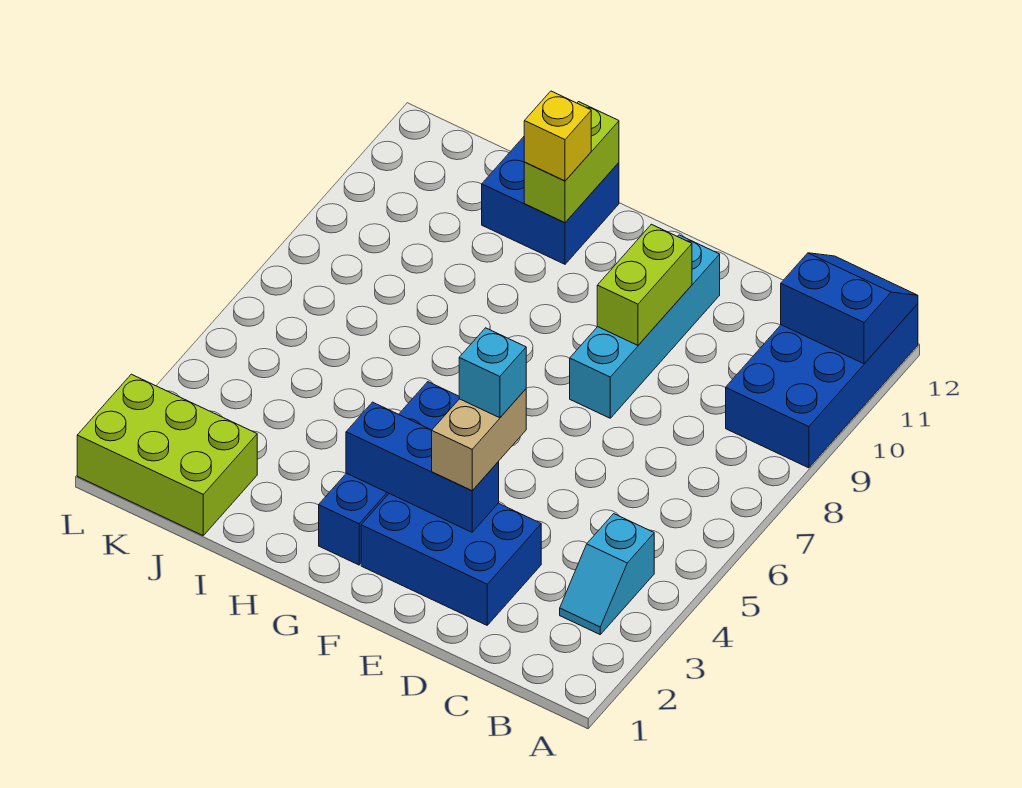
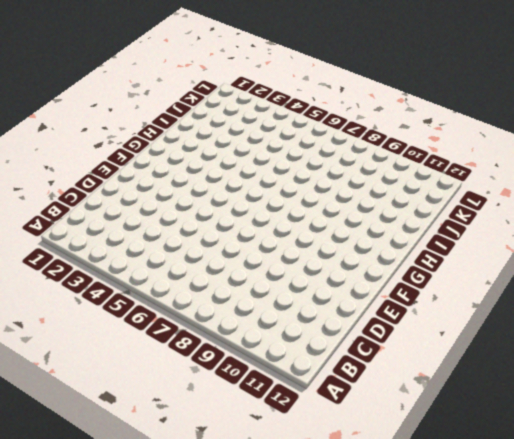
none -> blue 2x4 brick [726,304,918,468]
none -> cyan 1x2 slope [560,514,654,634]
none -> blue 2x3 brick [361,494,541,625]

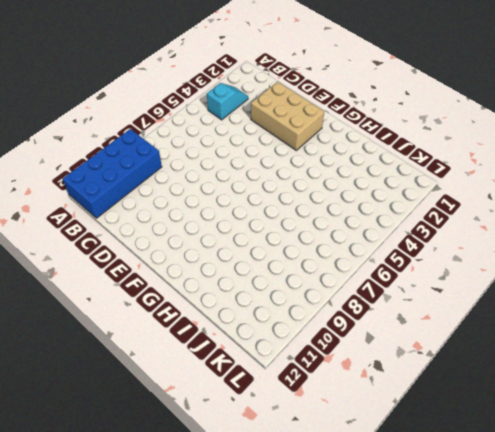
tan 2x3 brick [251,82,324,150] -> blue 2x3 brick [361,494,541,625]
none -> cyan 1x4 brick [570,235,720,418]
none -> blue 1x4 brick [319,382,459,565]
none -> blue 2x2 brick [482,137,619,264]

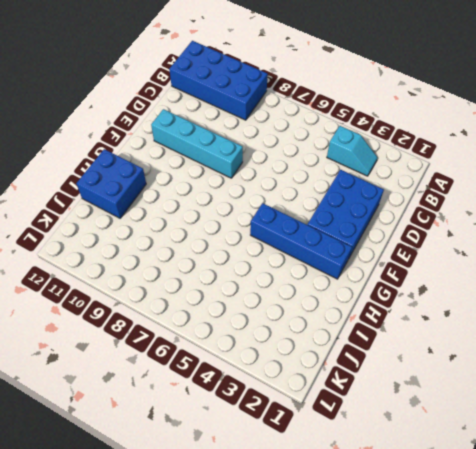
none -> lime 2x3 brick [77,374,257,535]
none -> blue 2x2 slope [781,253,918,364]
none -> blue 1x3 brick [346,402,499,532]

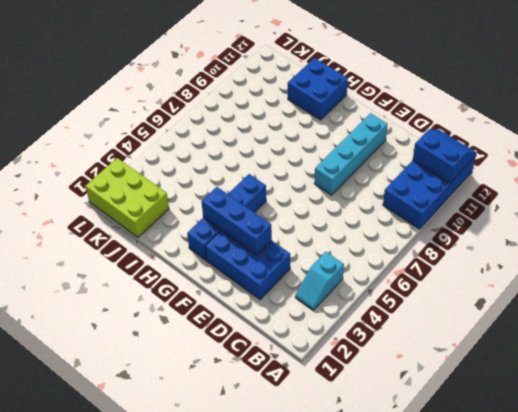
none -> lime 1x2 brick [597,224,692,345]
none -> lime 1x2 brick [524,102,619,223]
none -> tan 1x2 brick [432,389,526,491]

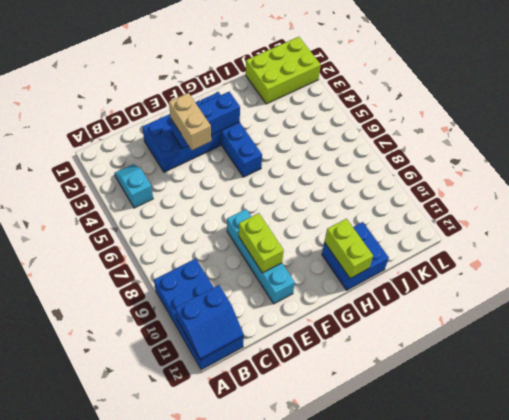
none -> yellow 1x1 brick [524,91,591,181]
none -> cyan 1x1 brick [459,328,526,418]

